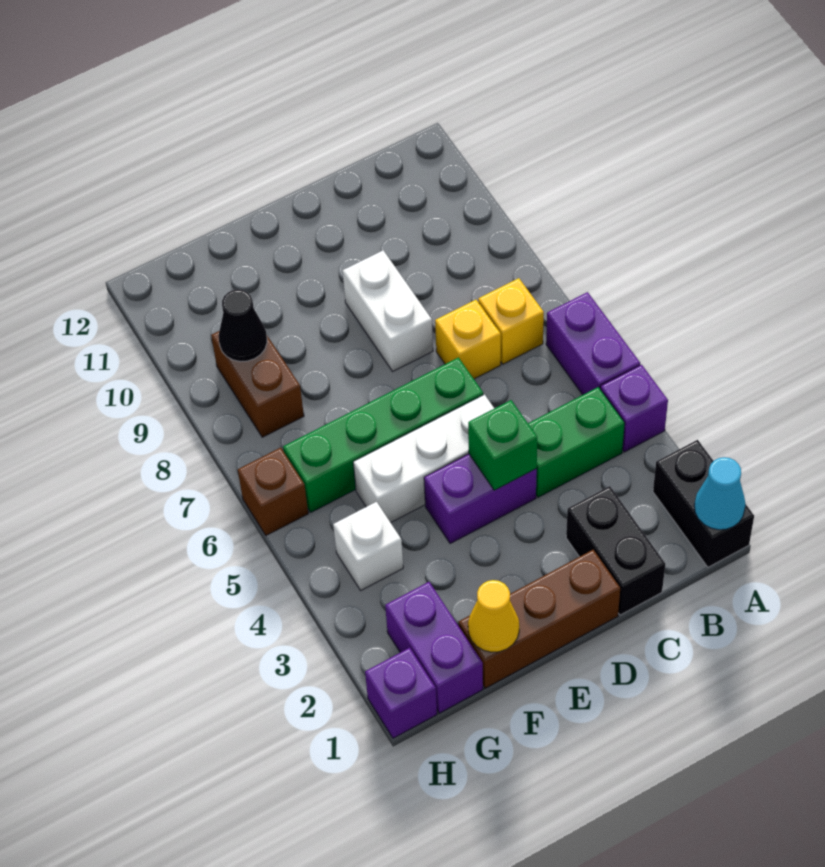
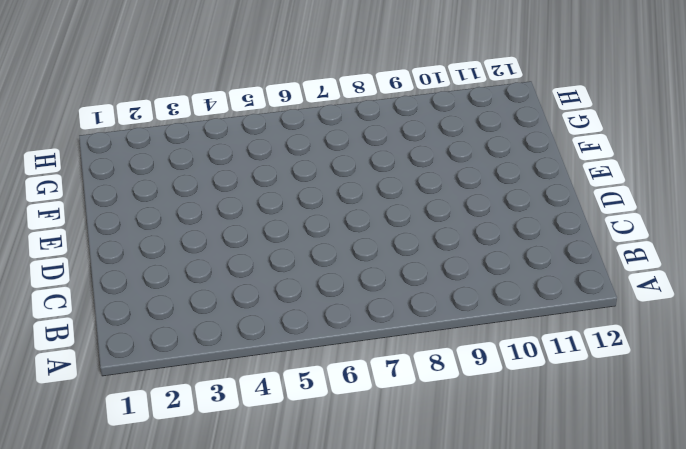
none -> black 1x2 brick [653,440,754,567]
none -> purple 1x1 brick [600,365,668,452]
none -> purple 1x2 brick [546,292,640,395]

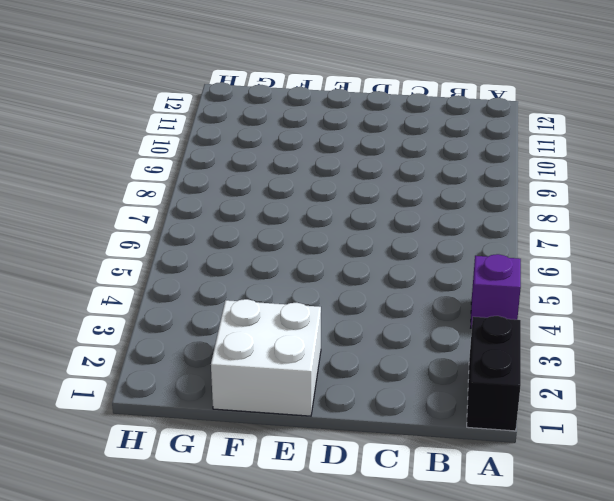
white 2x2 brick [211,299,321,416] -> brown 1x3 brick [459,550,620,688]
none -> purple 1x2 brick [546,292,640,395]
none -> green 1x2 brick [528,387,625,497]
none -> yellow 1x1 brick [478,278,544,364]

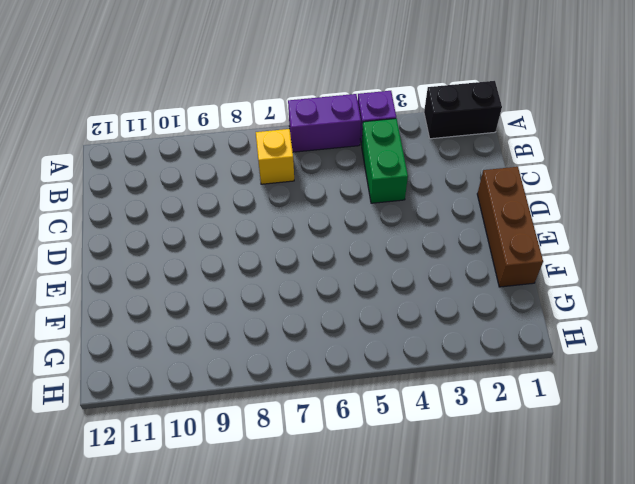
none -> black 1x2 brick [566,486,665,615]
none -> yellow 1x1 brick [435,300,501,379]
none -> purple 1x2 brick [424,454,537,544]

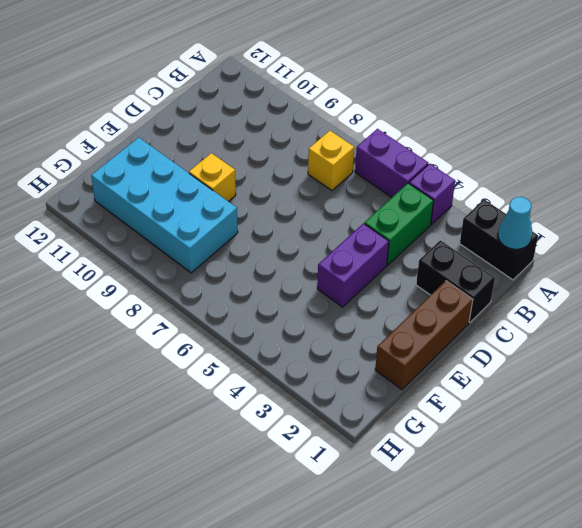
yellow 1x1 brick [189,153,236,202] -> yellow 1x1 brick moved to [435,300,501,379]
cyan 2x4 brick [91,138,238,273] -> brown 1x2 brick [211,331,304,437]
none -> white 1x3 brick [353,395,494,523]
none -> green 1x4 brick [283,358,483,512]
none -> white 1x2 brick [343,250,433,371]

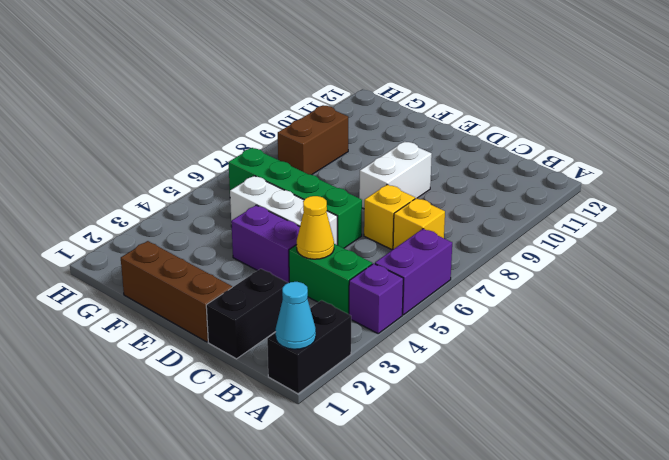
yellow 1x1 cone [297,196,334,259] -> yellow 1x1 cone moved to [468,580,519,652]
none -> purple 1x2 brick [385,582,483,713]
none -> white 1x1 brick [333,502,403,590]
none -> purple 1x1 brick [365,648,437,738]

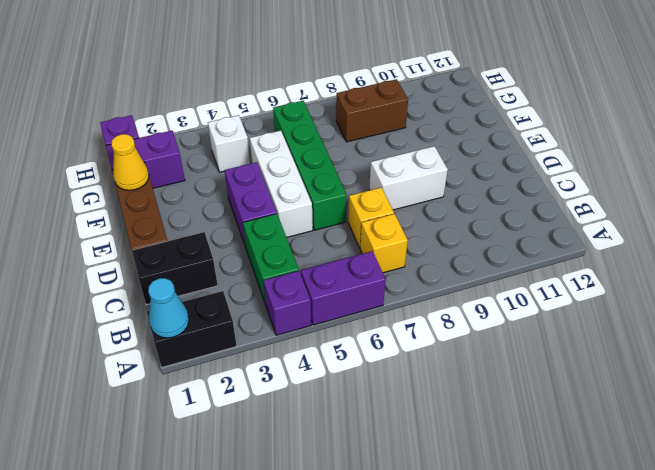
none -> brown 1x1 brick [238,448,308,535]
none -> green 1x1 brick [468,400,537,490]
none -> black 1x1 cone [219,290,267,362]

